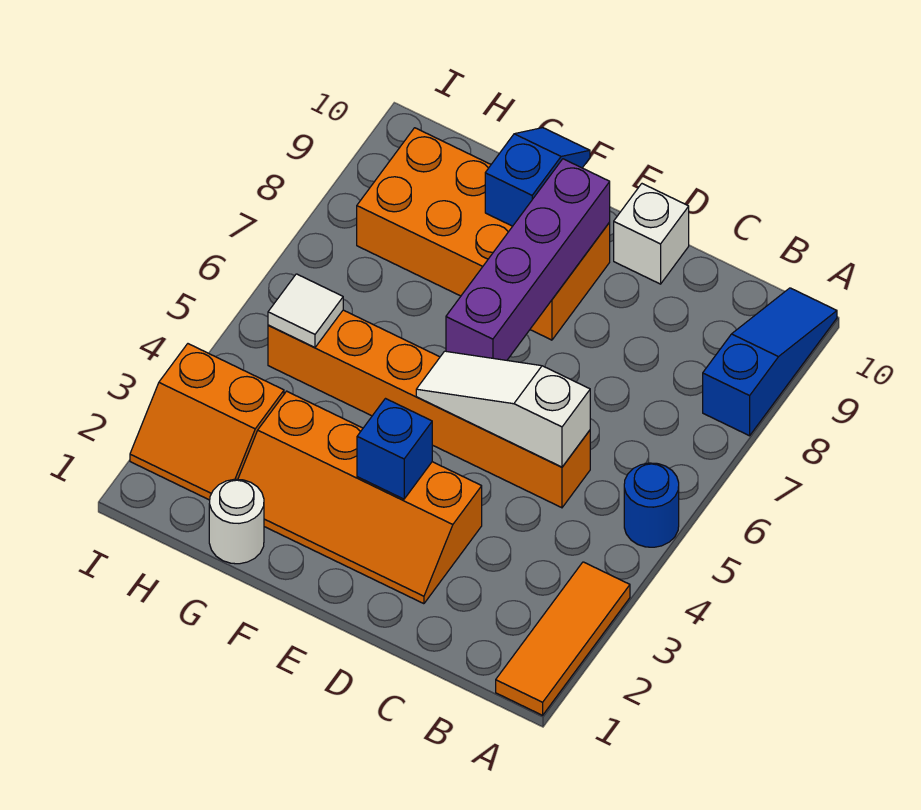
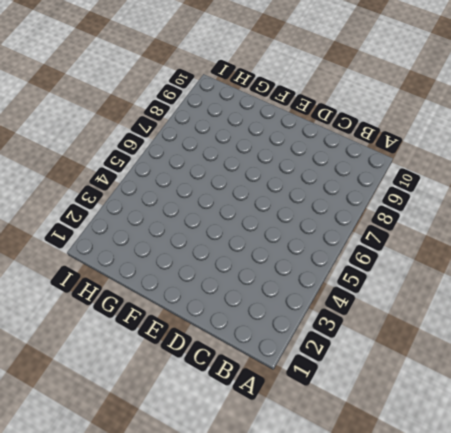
none -> orange 1x3 tile [496,562,630,715]
none -> blue 1x1 round brick [624,463,679,547]
none -> blue 1x3 slope [703,288,837,436]

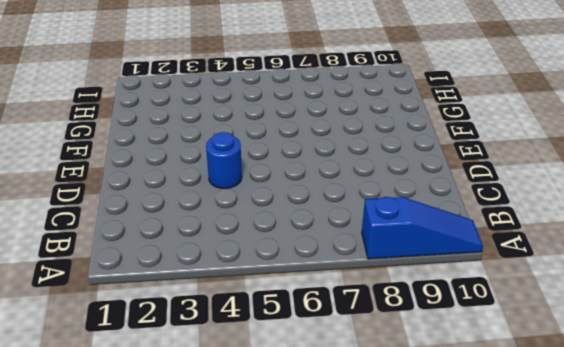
blue 1x1 round brick [206,132,242,189] -> blue 1x1 round brick moved to [624,463,679,547]
none -> orange 1x3 tile [496,562,630,715]
none -> orange 1x6 brick [268,310,590,508]
none -> orange 2x4 slope [238,391,482,604]

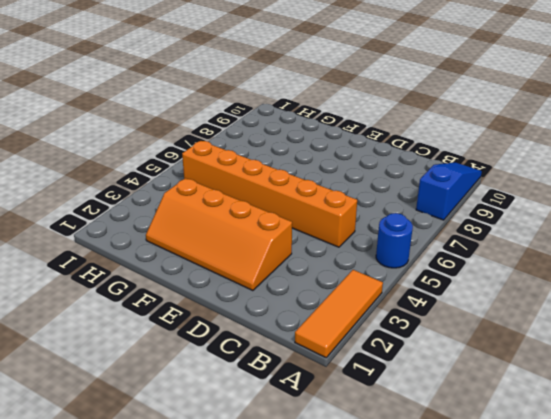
none -> white 1x1 brick [614,184,689,284]
none -> orange 2x4 brick [357,128,610,340]
none -> white 1x1 round brick [209,479,264,564]

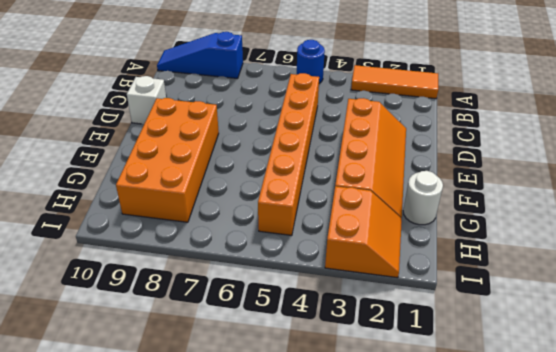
none -> white 1x3 slope [416,351,590,467]
none -> blue 1x1 brick [357,399,432,499]
none -> purple 1x4 brick [446,159,610,360]

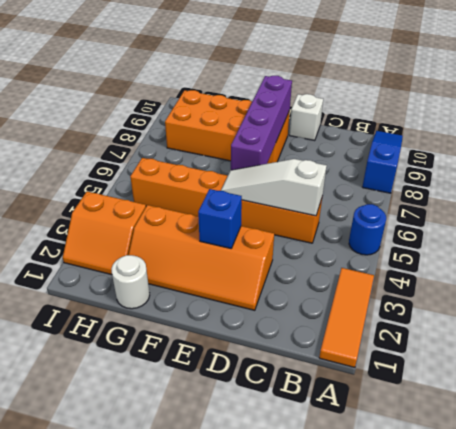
none -> blue 1x2 slope [485,128,590,226]
none -> white 1x1 tile [268,274,343,347]

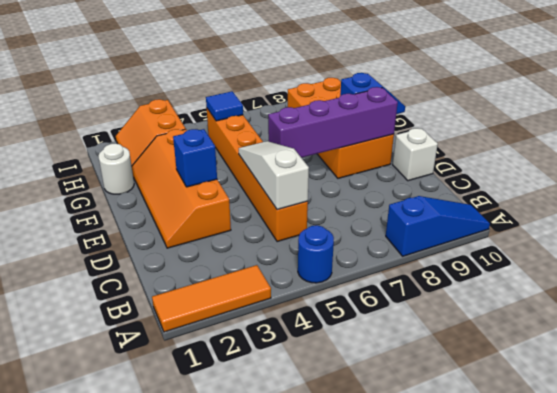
blue 1x1 tile [206,91,243,121] -> white 1x1 tile [268,274,343,347]

